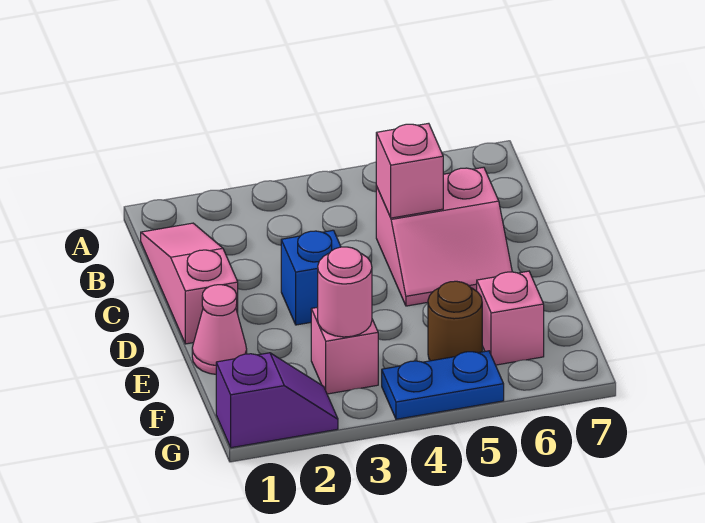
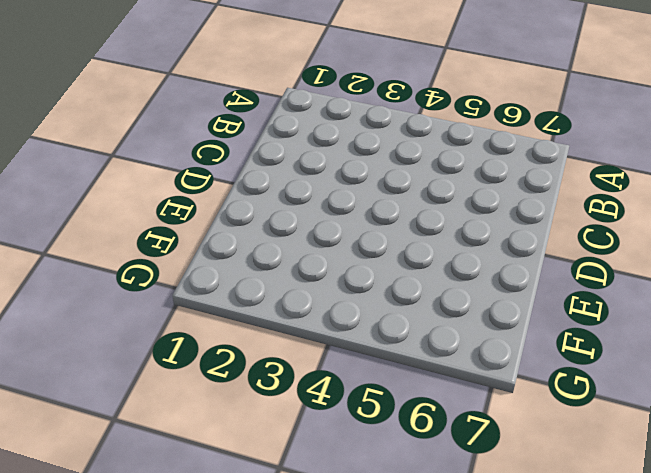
none -> pink 1x3 slope [141,223,238,344]
none -> pink 2x2 slope [376,167,512,306]

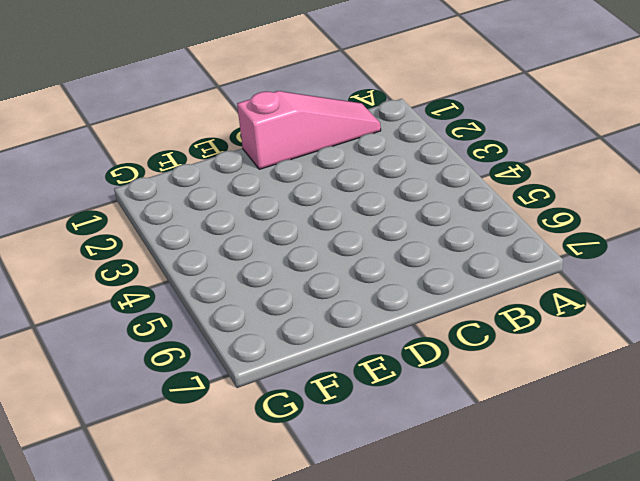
none -> pink 2x2 slope [376,167,512,306]
none -> blue 1x1 brick [281,230,341,325]

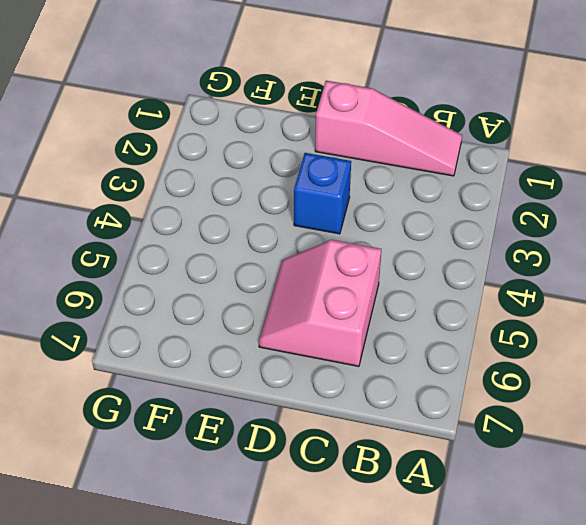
none -> pink 1x1 cone [192,285,247,374]
none -> pink 1x1 brick [311,307,378,394]

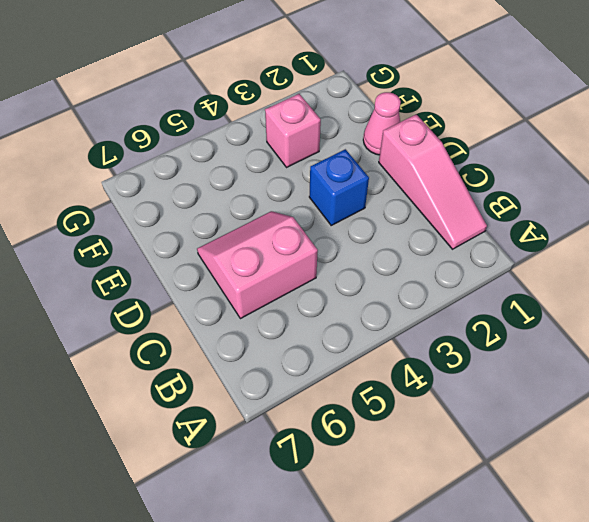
none -> brown 1x1 round brick [428,281,482,361]
none -> pink 1x1 brick [477,271,544,365]

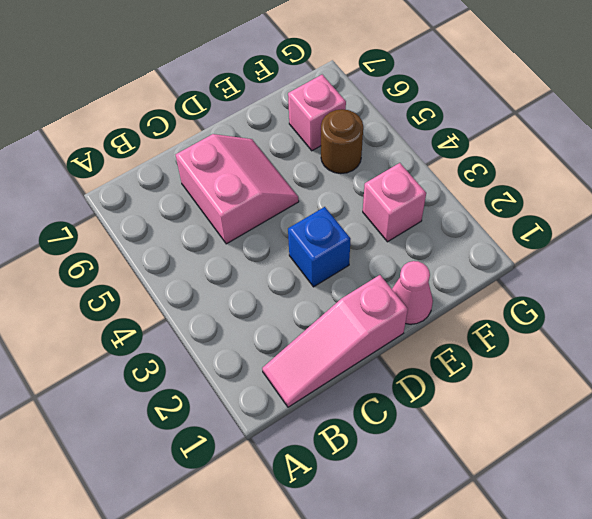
none -> purple 1x2 slope [216,353,338,448]
none -> blue 1x2 plate [382,351,504,419]

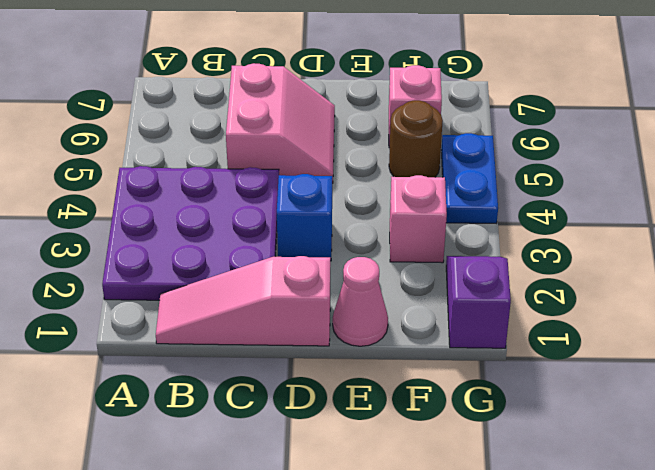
purple 3x3 plate [102,166,279,300] -> none
none -> pink 1x1 brick [376,123,443,218]
none -> pink 1x1 round brick [318,247,372,337]

